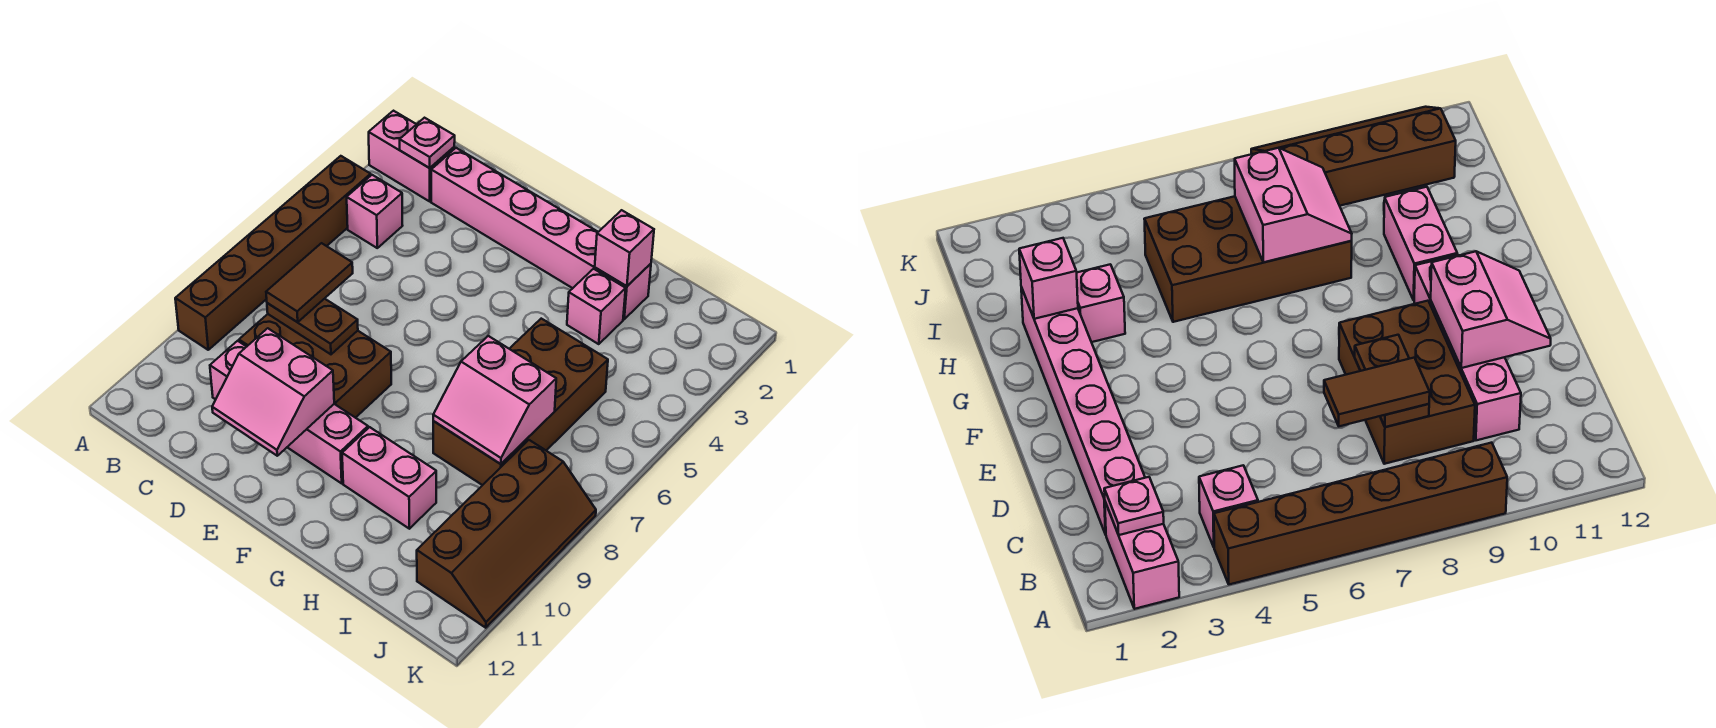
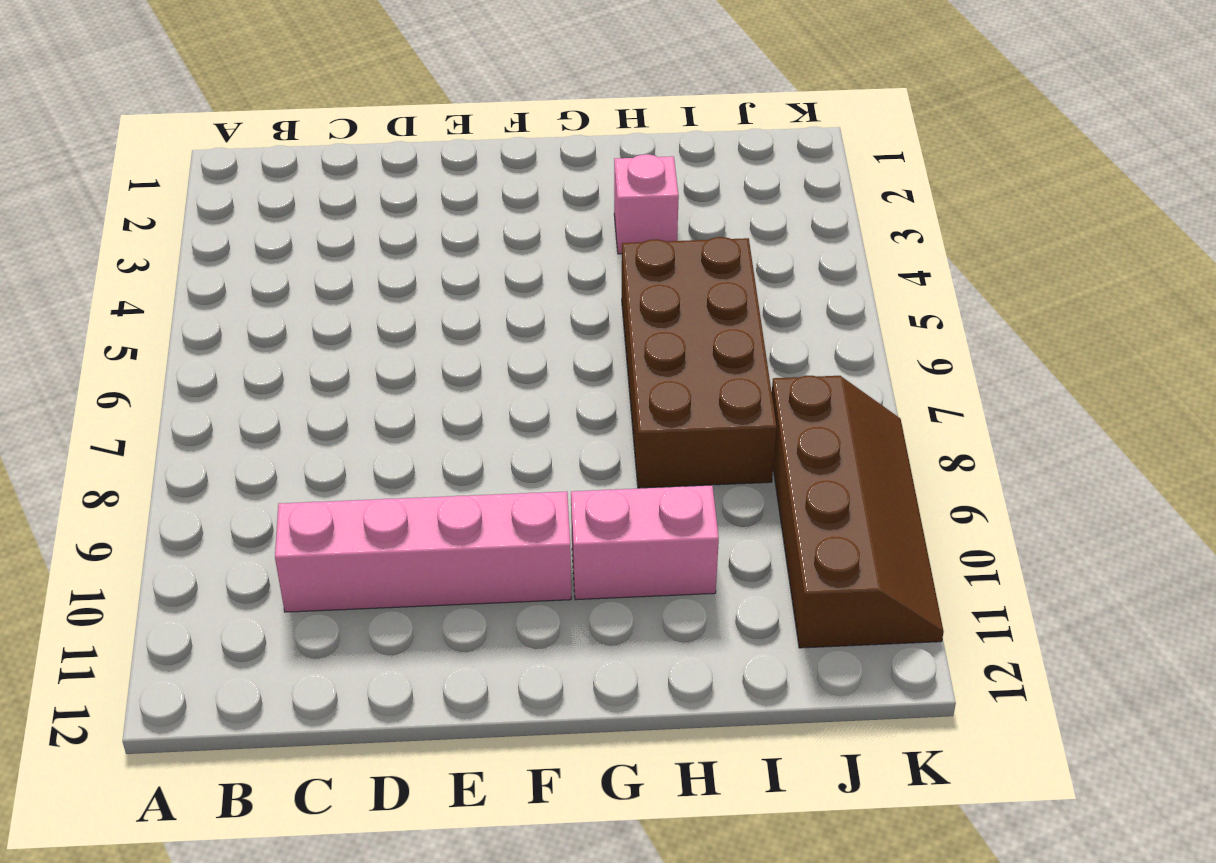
none -> pink 1x2 brick [369,111,454,201]
none -> brown 1x6 brick [175,156,371,350]
none -> pink 1x1 brick [347,175,403,248]

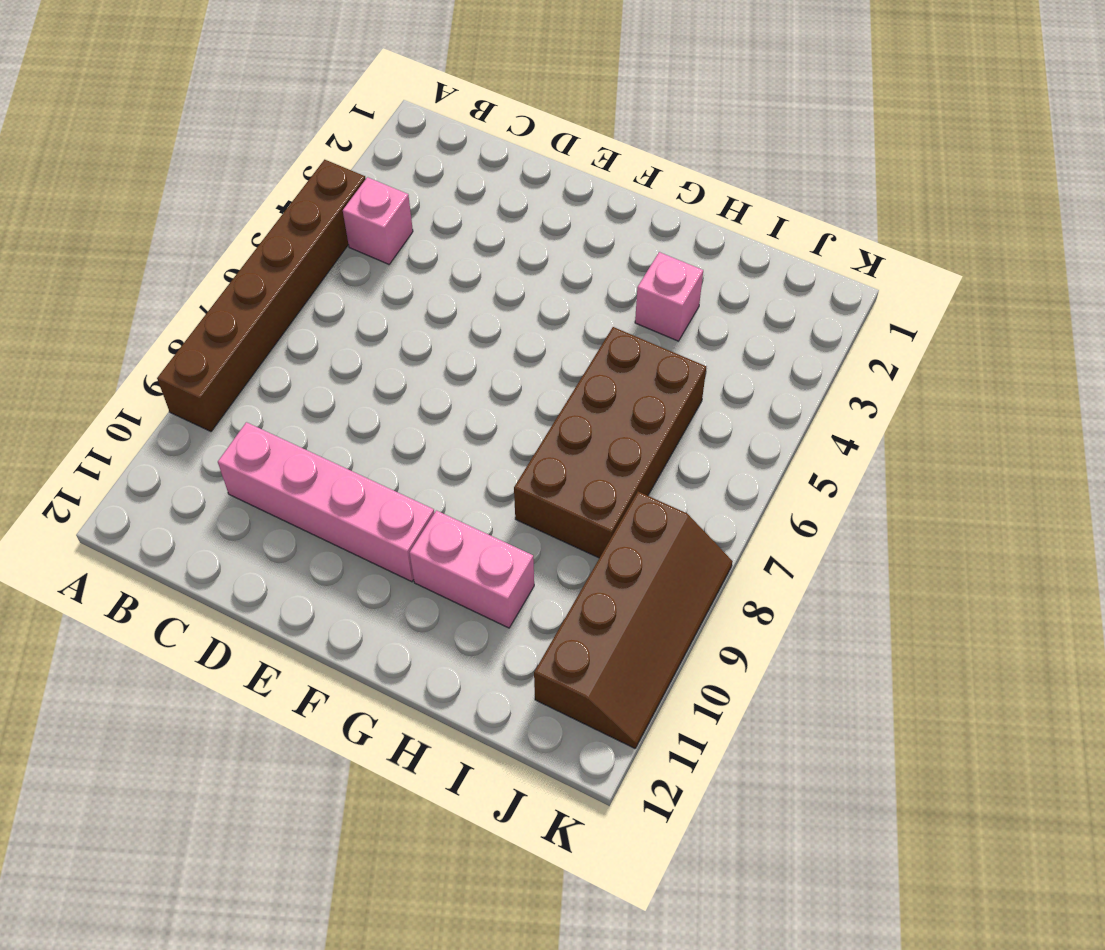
none -> pink 1x2 brick [369,111,454,201]
none -> pink 1x6 brick [431,148,651,319]
none -> brown 2x3 brick [239,314,391,418]

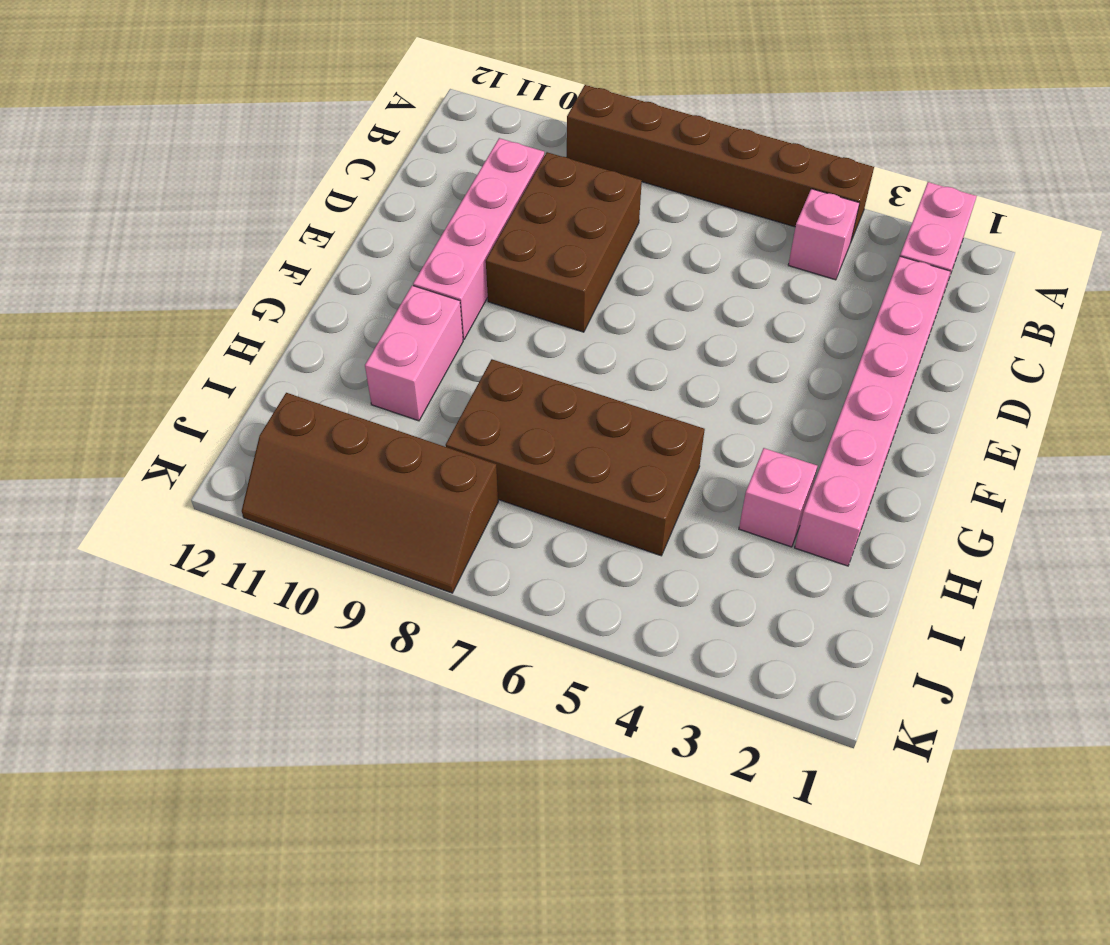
none -> pink 1x1 plate [400,118,455,168]
none -> brown 1x2 plate [267,299,358,354]
none -> pink 2x2 slope [212,328,334,456]

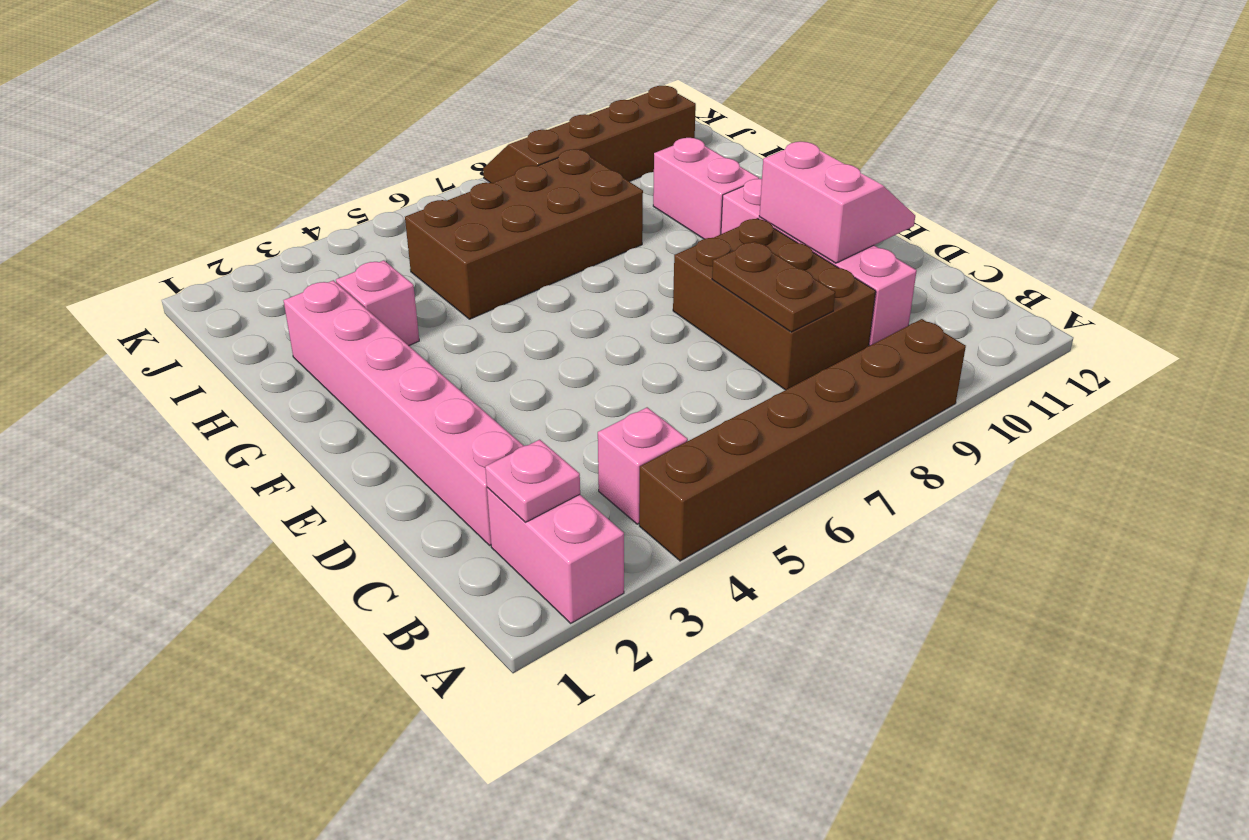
none -> pink 1x1 brick [595,210,654,286]
none -> pink 2x2 slope [433,336,556,464]
none -> brown 1x2 tile [266,243,353,322]

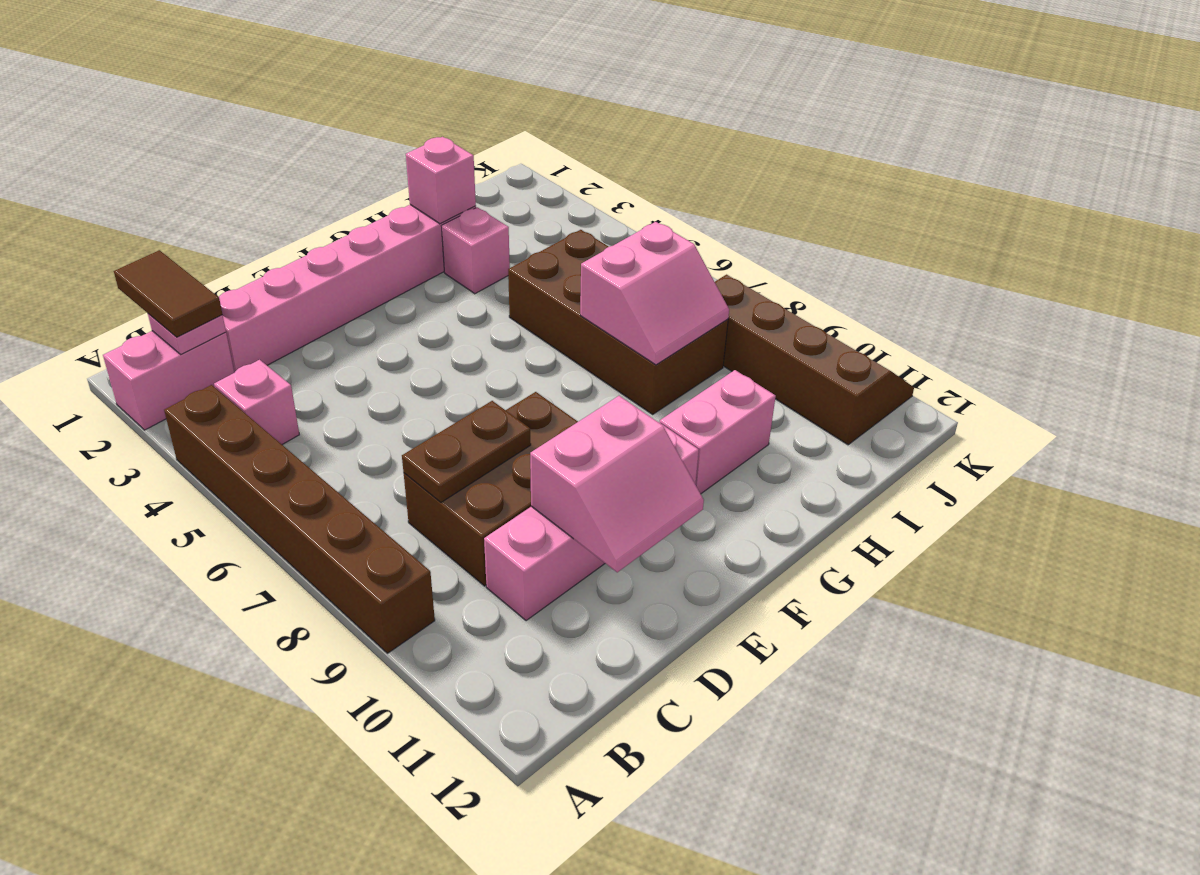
brown 1x2 tile [114,250,222,337] -> brown 1x2 tile moved to [266,243,353,322]

